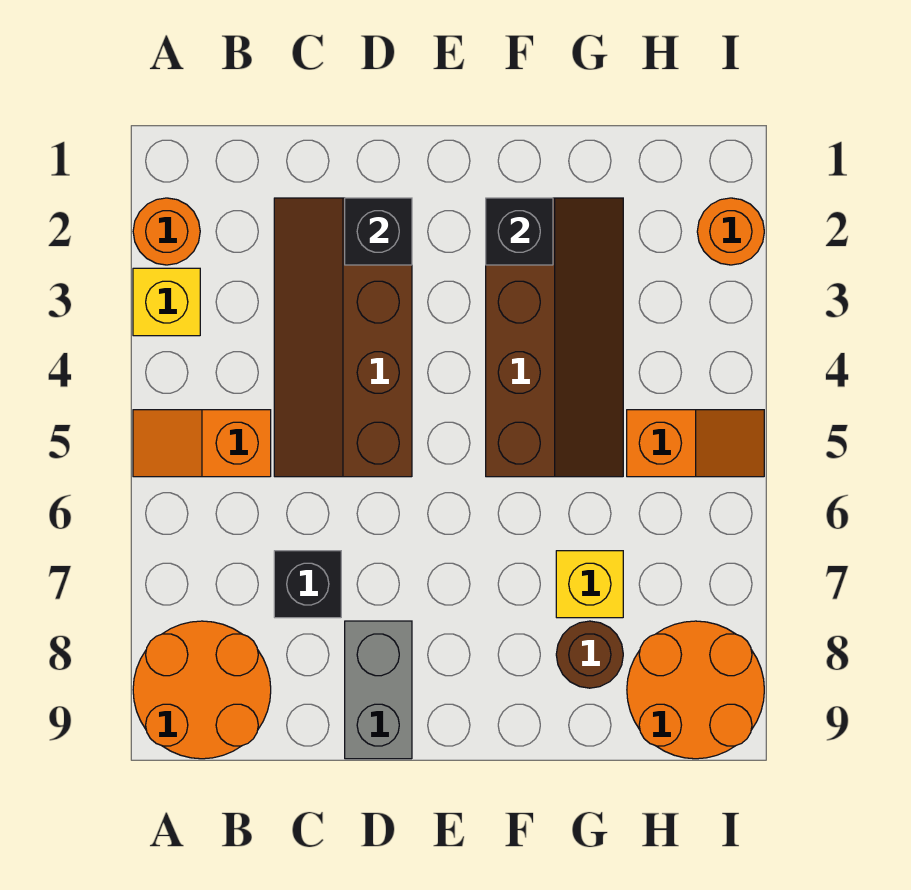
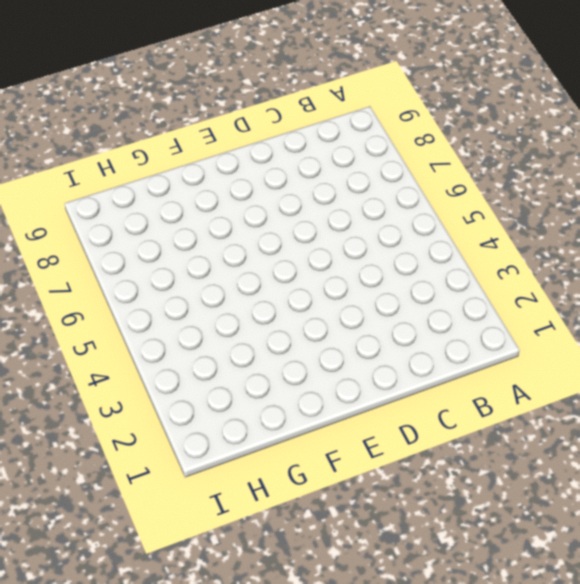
none -> orange 1x1 round brick [133,198,200,265]
none -> yellow 1x1 brick [133,268,200,336]
none -> orange 1x2 slope [133,410,271,477]

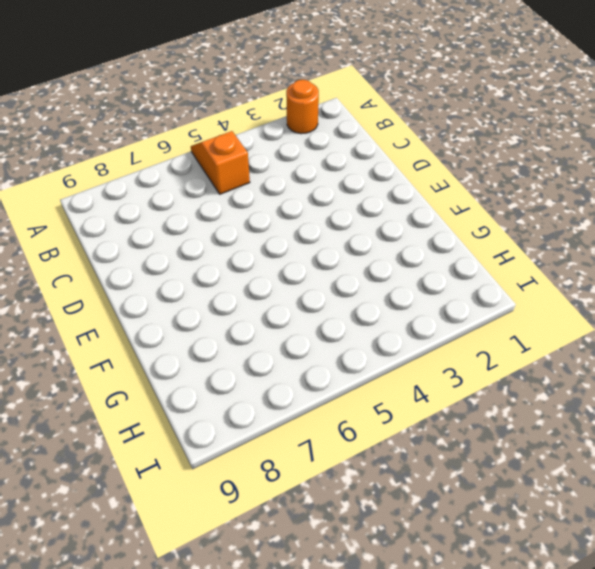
none -> yellow 1x1 brick [133,268,200,336]
none -> orange 2x2 round brick [133,621,271,759]
none -> brown 2x4 slope [274,198,412,477]

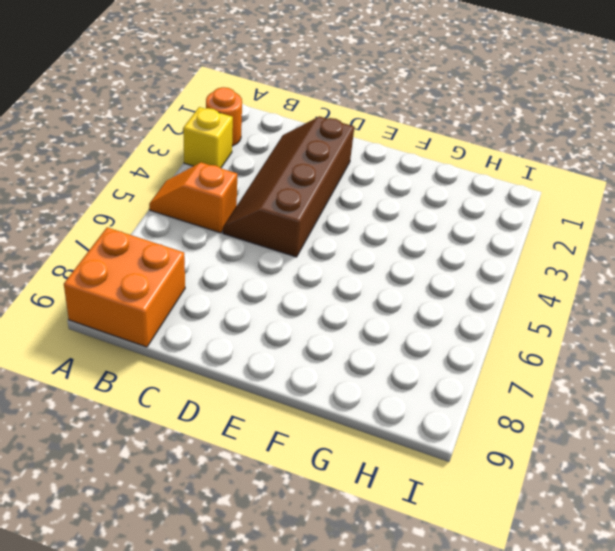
orange 2x2 brick [64,227,185,347] -> orange 2x2 round brick [133,621,271,759]
none -> black 1x1 brick [274,551,341,618]
none -> grey 1x2 brick [345,621,412,759]
none -> brown 2x4 slope [486,198,623,477]

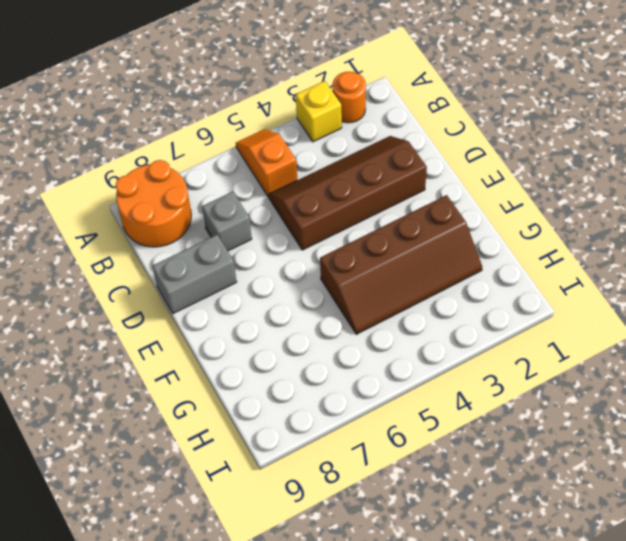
grey 1x1 brick [202,192,252,251] -> black 1x1 brick [274,551,341,618]
none -> yellow 1x1 brick [556,551,623,618]
none -> brown 1x1 round brick [556,621,623,688]
none -> orange 1x2 slope [627,410,764,477]

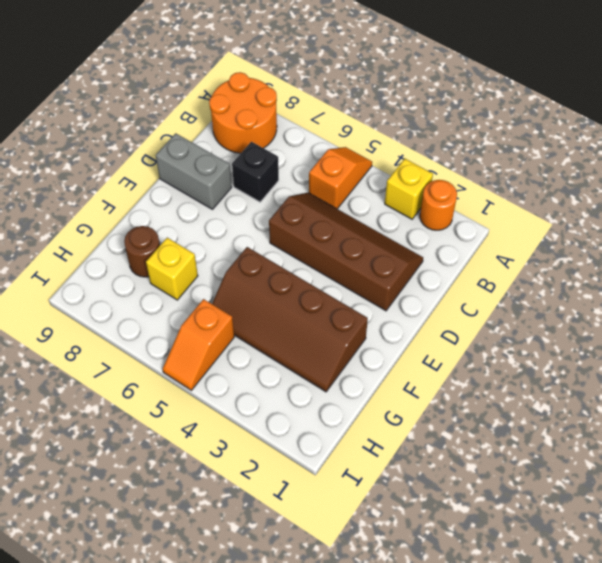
none -> orange 2x2 round brick [627,621,764,759]
none -> orange 1x1 round brick [697,198,764,265]
none -> black 1x1 brick [345,198,412,265]

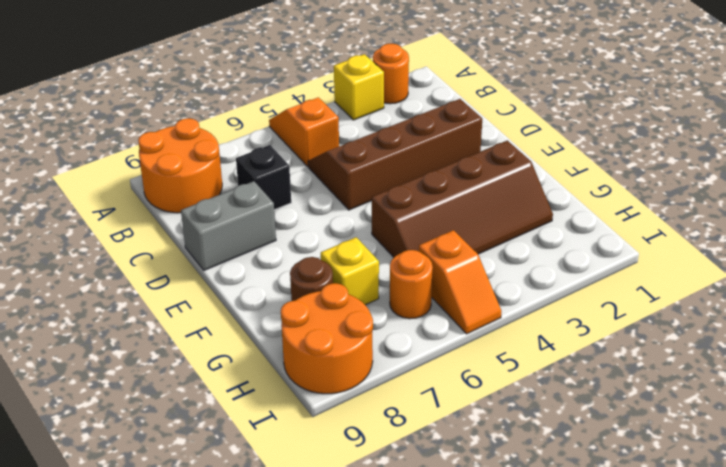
orange 1x1 round brick [390,250,433,319] -> orange 1x1 round brick moved to [697,198,764,265]
none -> black 1x1 brick [345,198,412,265]
none -> black 1x1 brick [486,198,553,265]

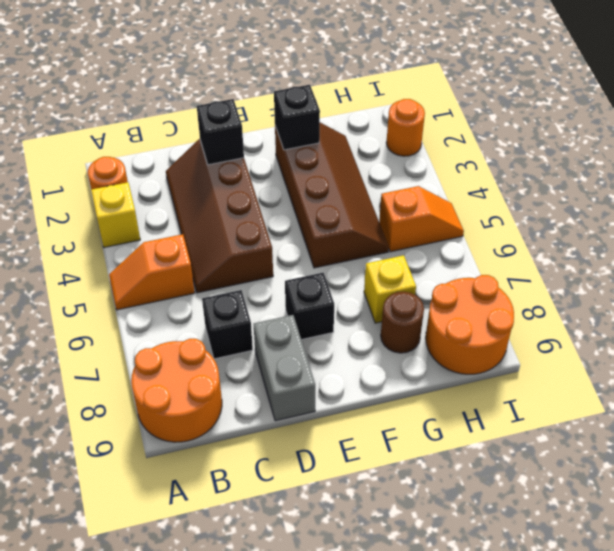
black 1x1 brick [285,273,334,340] -> none

